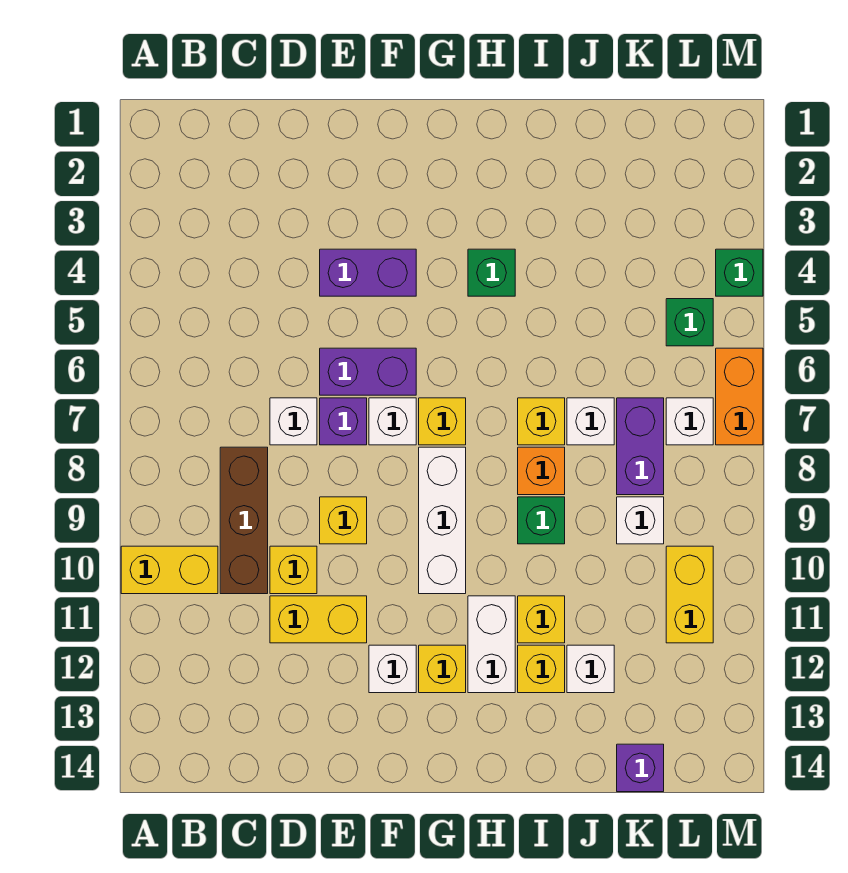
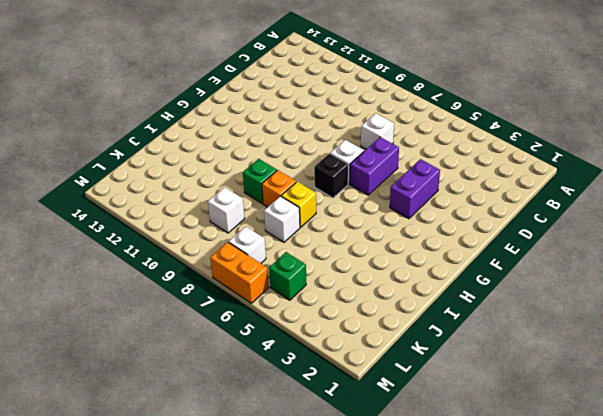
black 1x1 brick [314,153,348,198] -> yellow 1x1 brick [419,398,466,445]
none -> yellow 1x2 brick [121,546,218,594]
none -> brown 1x3 brick [220,447,268,594]
none -> yellow 1x1 brick [270,546,317,594]
none -> yellow 1x2 brick [270,596,367,643]

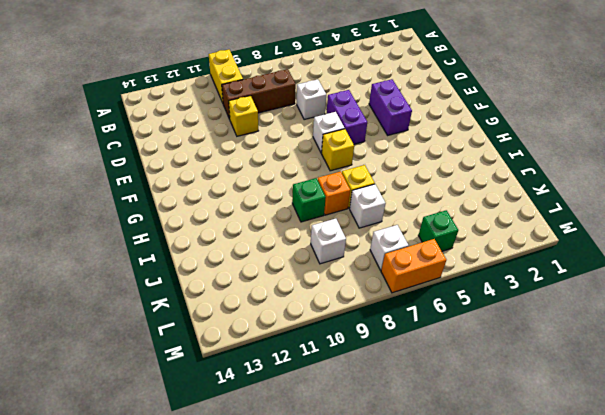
none -> yellow 1x2 brick [270,596,367,643]
none -> purple 1x1 brick [320,398,367,445]
none -> yellow 1x1 brick [320,497,367,544]
none -> white 1x1 brick [369,645,416,693]

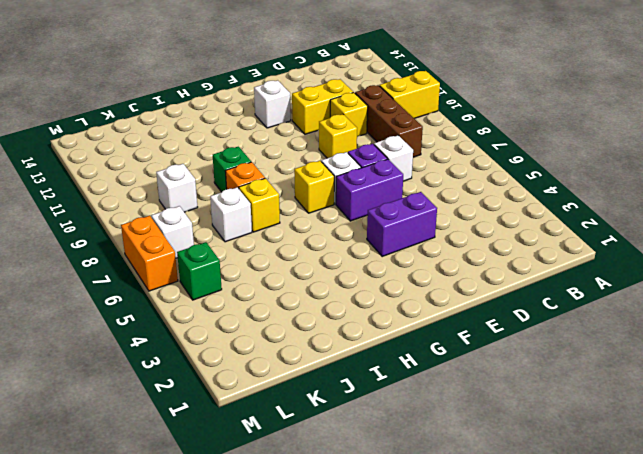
none -> white 1x3 brick [419,447,466,594]
none -> yellow 1x1 brick [419,645,466,693]
none -> green 1x1 brick [468,249,515,296]
none -> white 1x2 brick [468,596,515,693]

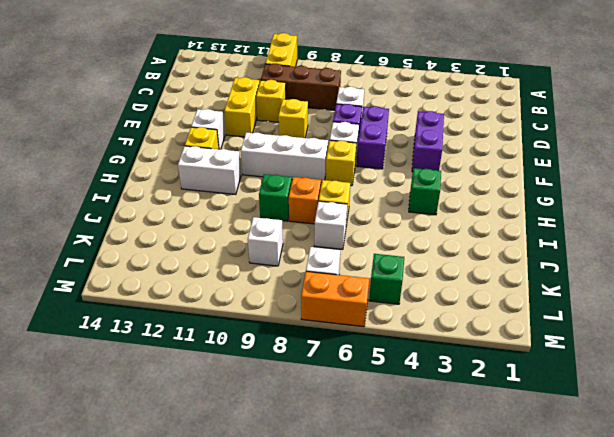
none -> yellow 1x1 brick [518,596,565,643]
none -> yellow 1x1 brick [518,645,565,693]
none -> white 1x1 brick [567,645,614,693]
none -> purple 1x2 brick [617,398,664,495]

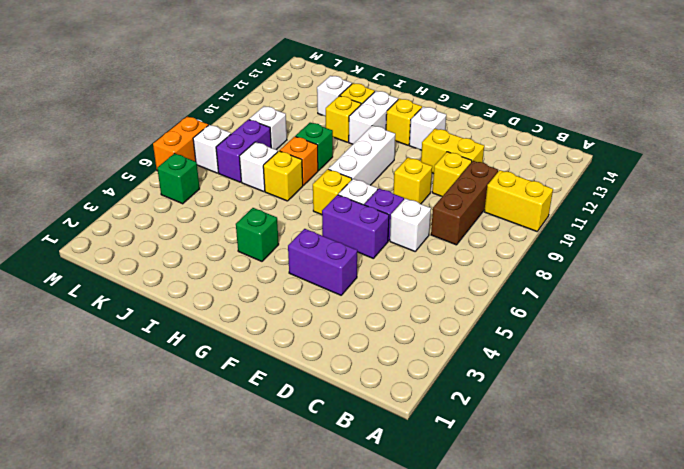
none -> purple 1x1 brick [617,744,664,792]
none -> yellow 1x2 brick [666,546,713,643]
none -> green 1x1 brick [716,249,763,296]

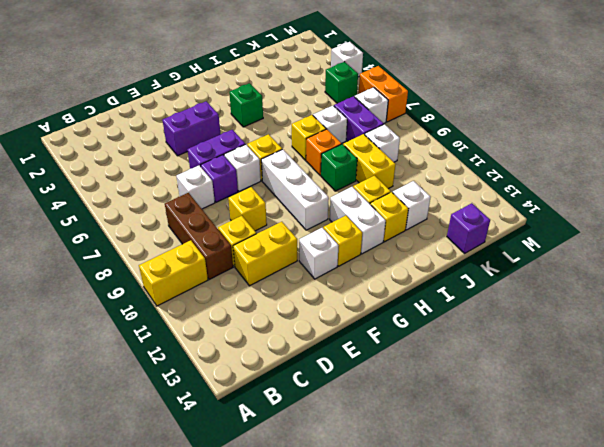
yellow 1x2 brick [343,134,395,189] -> yellow 1x2 brick moved to [666,546,713,643]
white 1x1 brick [331,42,363,77] -> green 1x1 brick [716,249,763,296]

